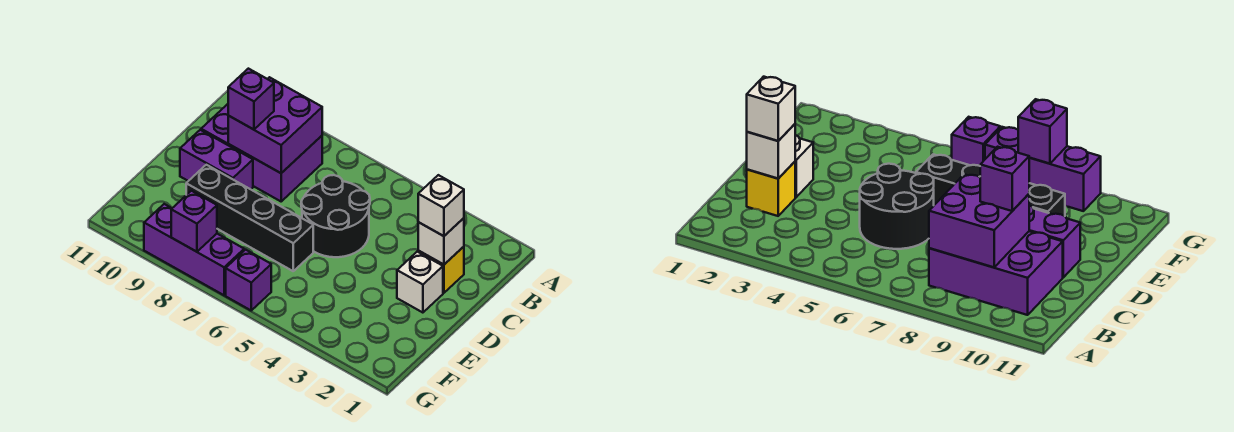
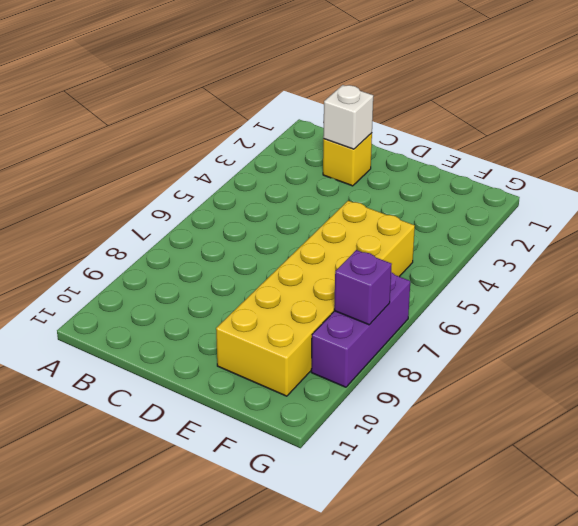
yellow 2x6 brick [216,201,415,396] -> black 1x4 brick [186,165,313,271]
none -> purple 2x3 brick [201,104,322,201]
none -> black 2x2 round brick [301,175,370,257]
none -> white 1x1 brick [397,252,443,313]

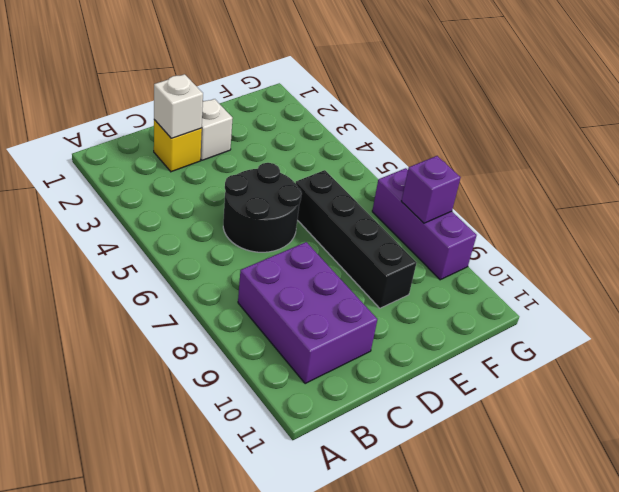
none -> purple 1x2 brick [180,130,253,189]
none -> purple 1x1 brick [226,250,271,310]
none -> purple 2x2 brick [228,77,322,173]

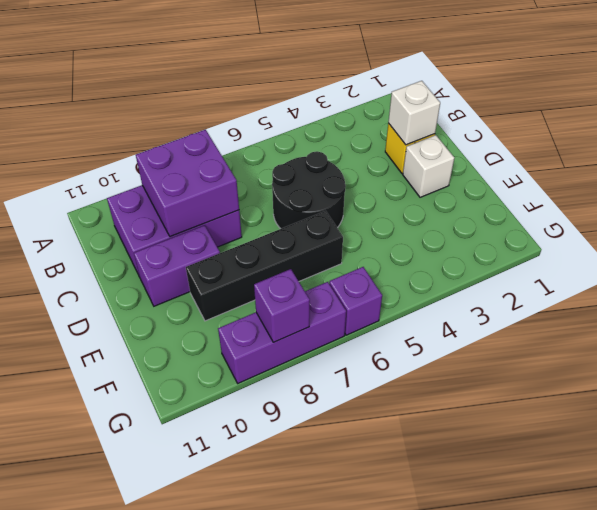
none -> white 1x1 brick [418,175,464,236]
none -> purple 1x1 brick [228,69,274,130]

